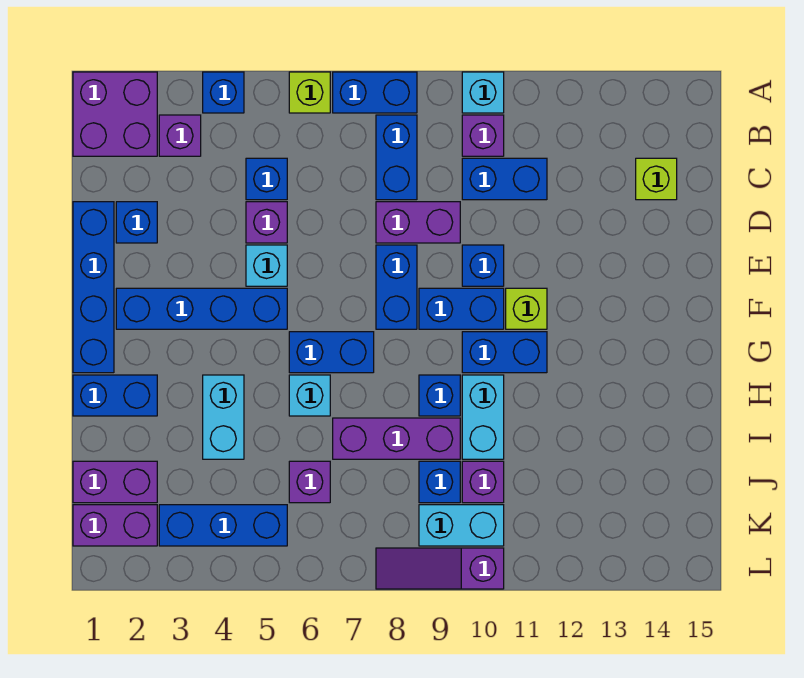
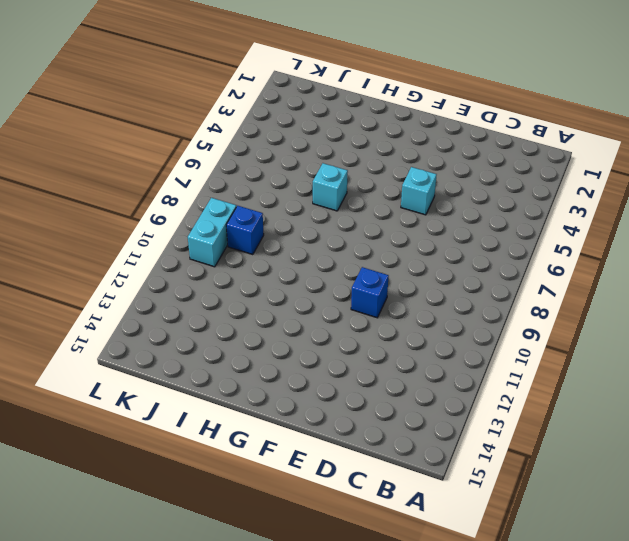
none -> purple 2x2 brick [73,72,157,156]
none -> blue 1x1 brick [203,72,244,113]
none -> lime 1x1 brick [289,72,330,113]
none -> blue 1x2 brick [333,72,417,113]

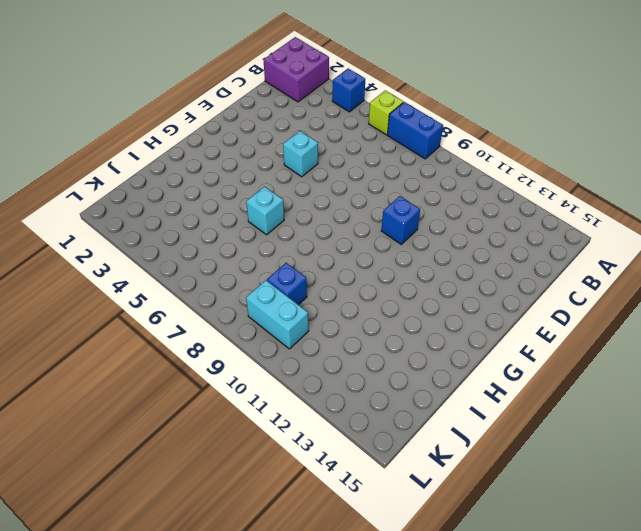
none -> cyan 1x1 brick [462,72,504,113]
none -> purple 1x1 brick [159,115,201,156]
none -> blue 1x2 brick [376,115,417,200]
none -> purple 1x1 brick [462,115,504,156]

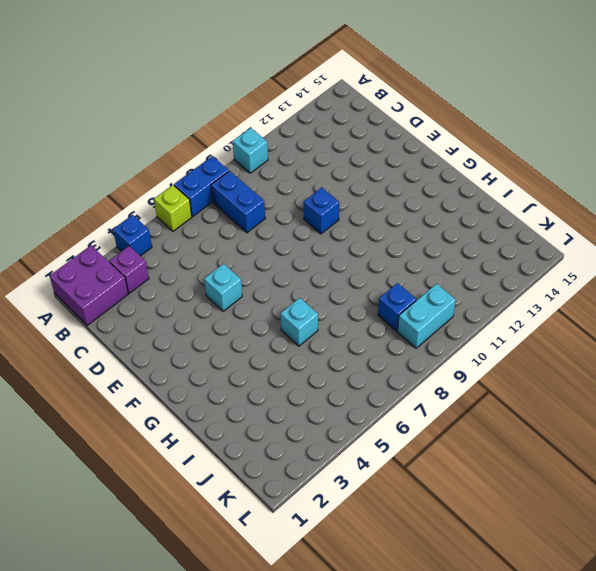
none -> purple 1x1 brick [462,115,504,156]
none -> blue 1x1 brick [246,158,287,200]
none -> blue 1x2 brick [462,158,547,200]
none -> lime 1x1 brick [636,158,677,200]

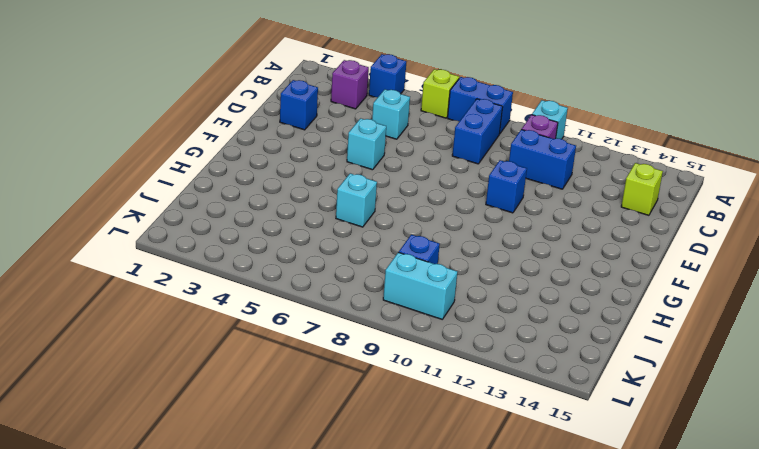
cyan 1x1 brick [372,90,410,139] -> blue 1x1 brick [246,158,287,200]
none -> purple 2x2 brick [73,72,157,156]
none -> blue 1x4 brick [73,202,114,373]
none -> purple 1x1 brick [246,202,287,243]
none -> purple 1x2 brick [376,202,460,243]

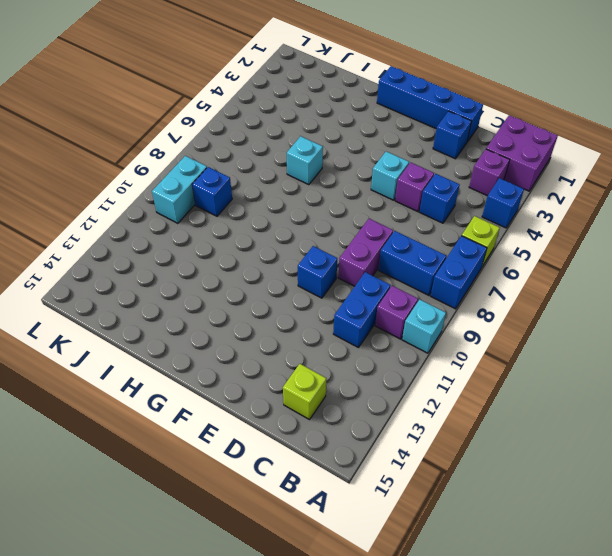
none -> blue 1x2 brick [376,245,417,329]
none -> blue 1x4 brick [116,288,287,329]
none -> blue 1x2 brick [419,288,504,329]
none -> lime 1x1 brick [506,288,547,329]

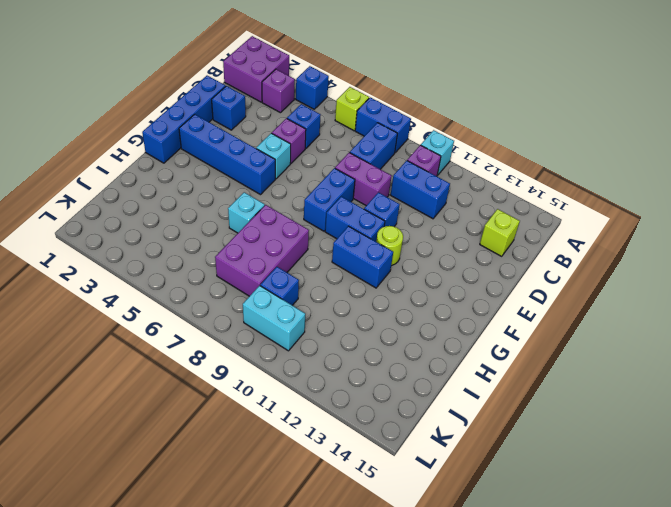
lime 1x1 round brick [376,226,403,266] -> lime 1x1 brick [506,288,547,329]
purple 2x3 brick [215,205,309,296] -> purple 1x3 brick [333,418,460,459]
none -> blue 1x2 brick [289,332,374,373]
none -> blue 1x2 brick [73,375,157,416]
none -> cyan 1x2 brick [203,375,244,459]
none -> blue 1x1 brick [419,375,460,416]

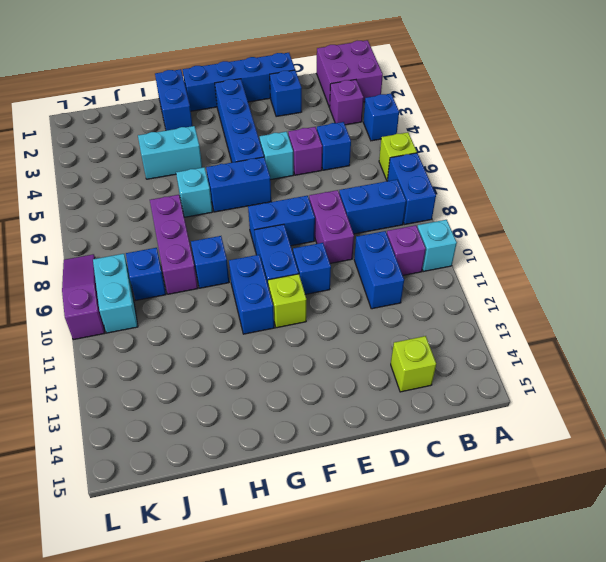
blue 1x2 brick [206,157,271,212] -> blue 1x2 brick turned to [289,332,374,373]
none -> cyan 1x2 brick [462,375,504,459]
none -> purple 1x2 brick [73,461,157,503]
none -> purple 1x1 brick [289,461,330,503]
none -> purple 1x1 brick [462,461,504,503]

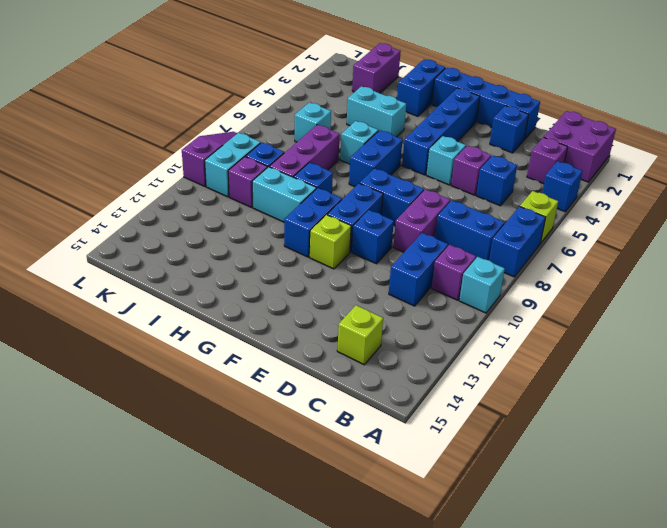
cyan 1x1 brick [295,102,331,142] -> purple 1x1 brick [289,461,330,503]
none -> purple 1x2 brick [73,505,157,546]
none -> blue 1x3 brick [159,505,287,546]

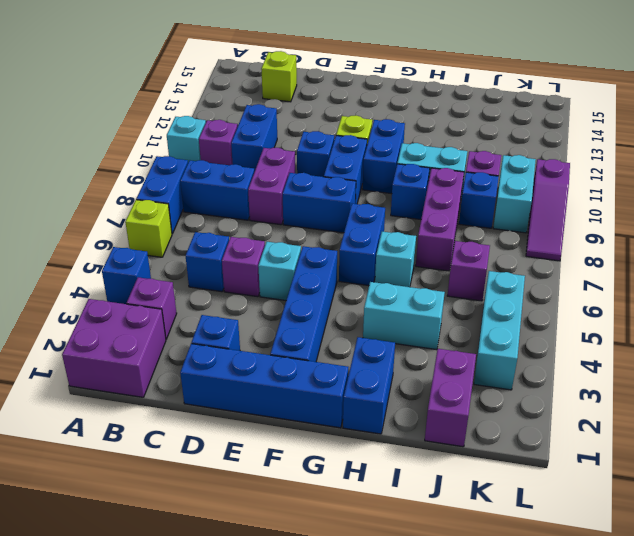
cyan 1x3 brick [474,271,525,390] -> blue 1x3 brick [159,505,287,546]
none -> purple 1x2 brick [73,505,157,546]

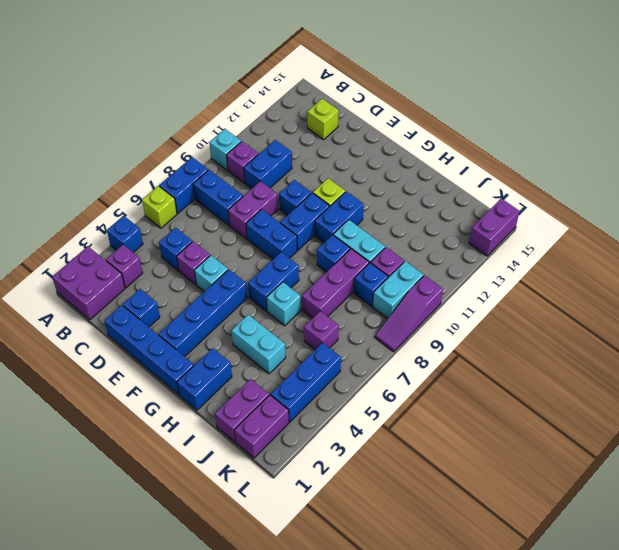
purple 1x2 brick [469,198,519,256] -> none

